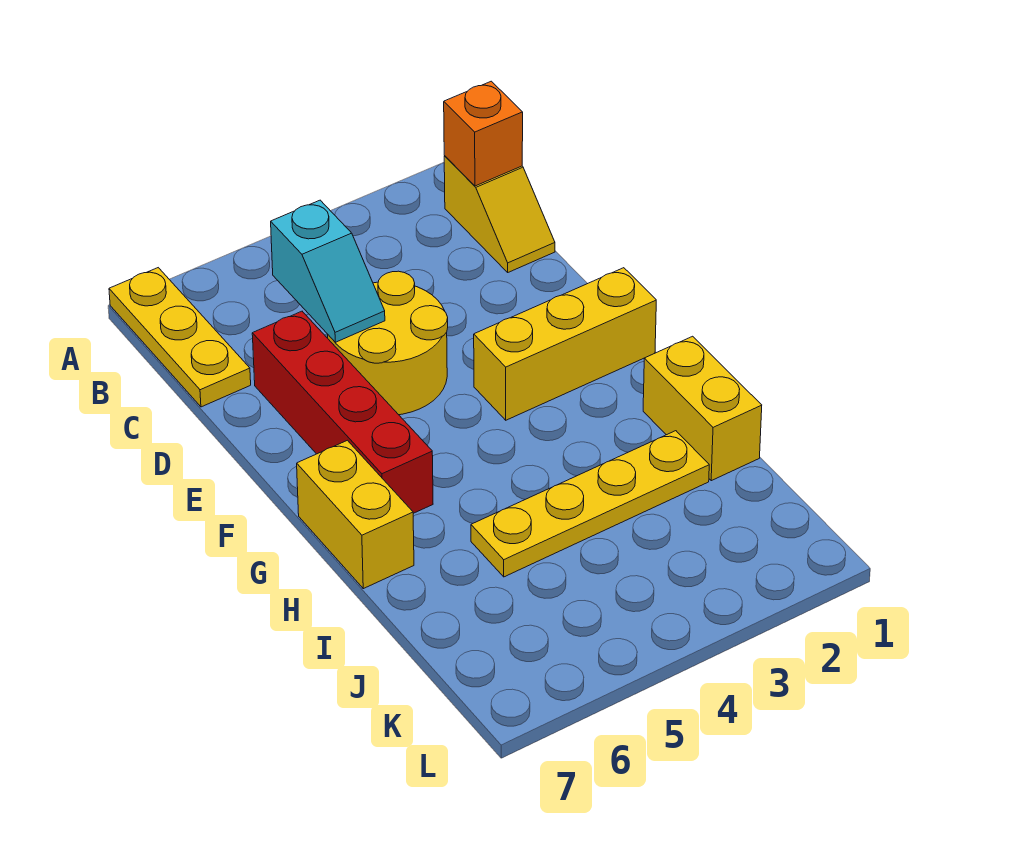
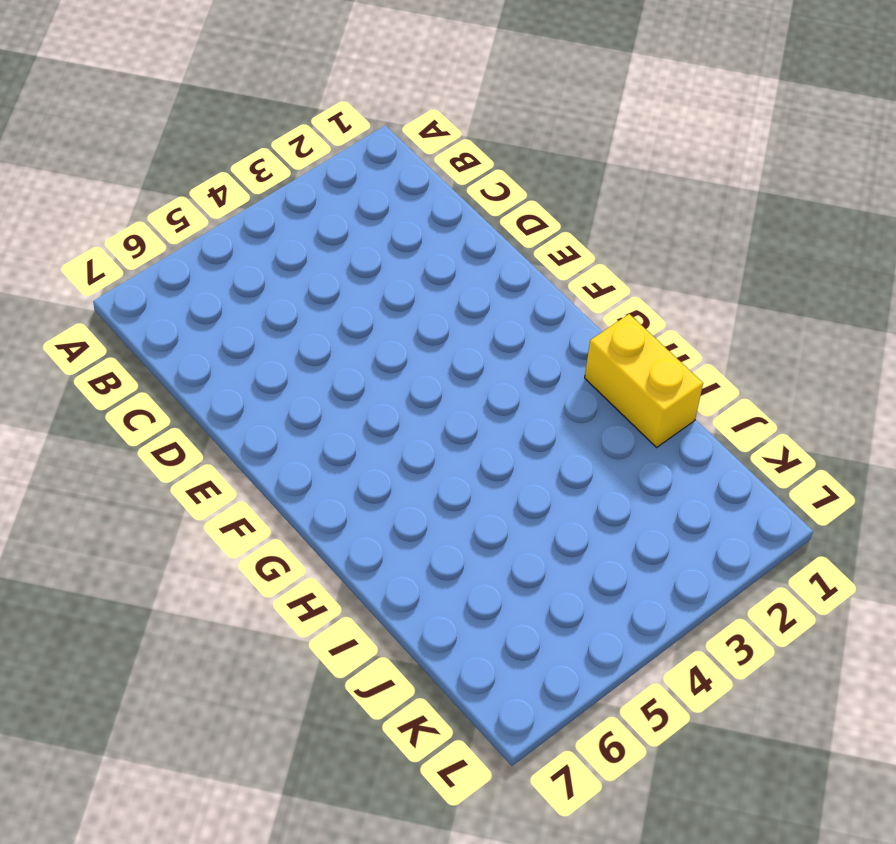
none -> yellow 1x3 plate [109,268,251,407]
none -> yellow 1x2 slope [444,156,555,272]

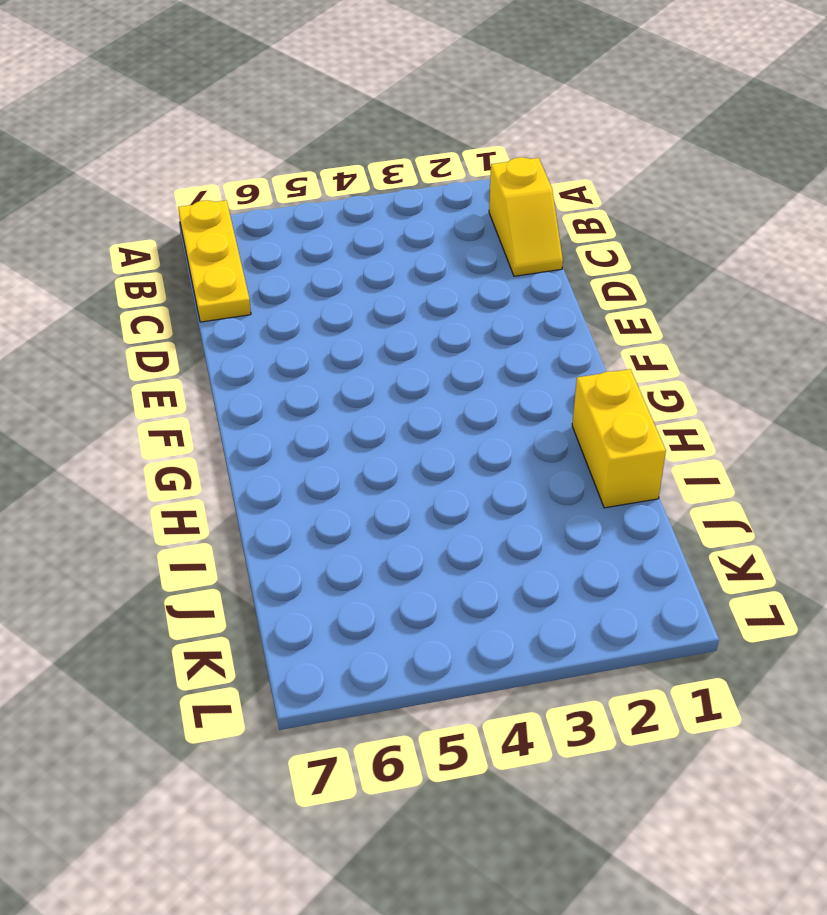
none -> yellow 2x2 round brick [328,271,448,415]
none -> red 1x4 brick [252,311,433,513]

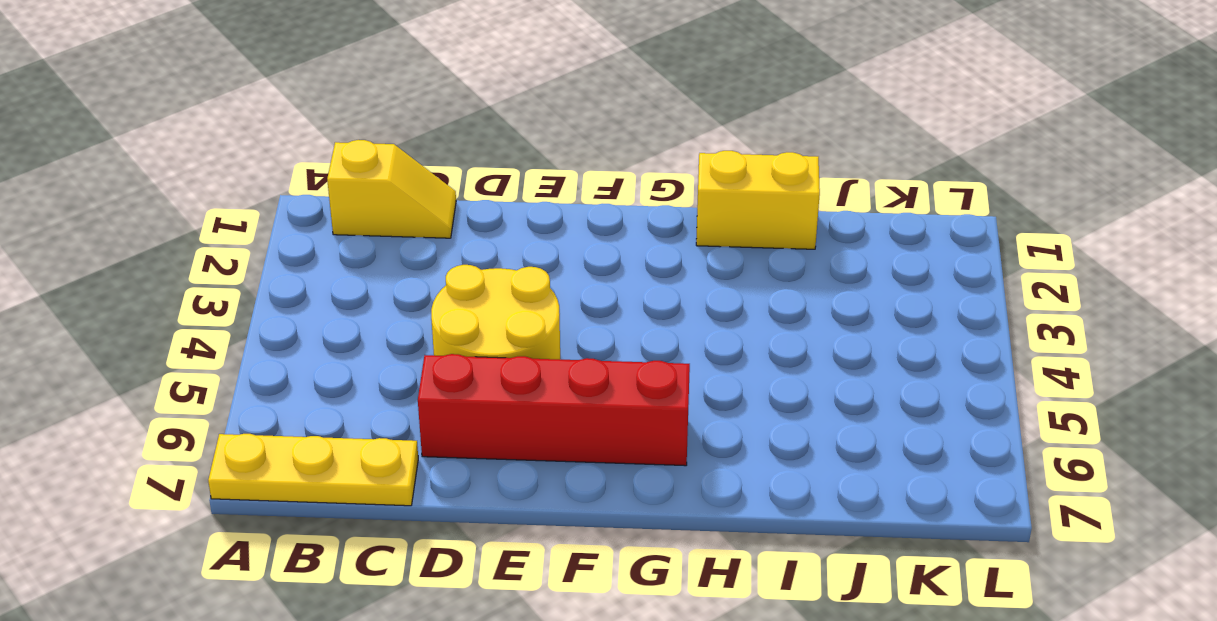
none -> yellow 1x3 brick [474,268,656,420]
none -> yellow 1x2 brick [297,440,414,589]

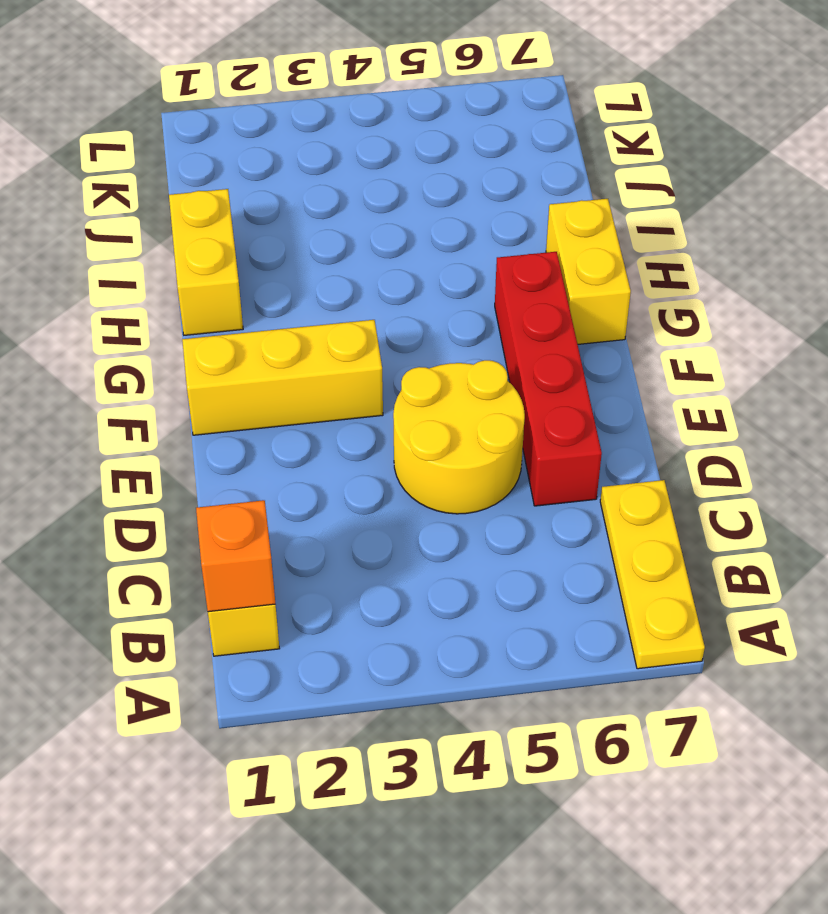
none -> yellow 1x4 plate [471,431,709,577]
none -> cyan 1x2 slope [271,200,385,342]

